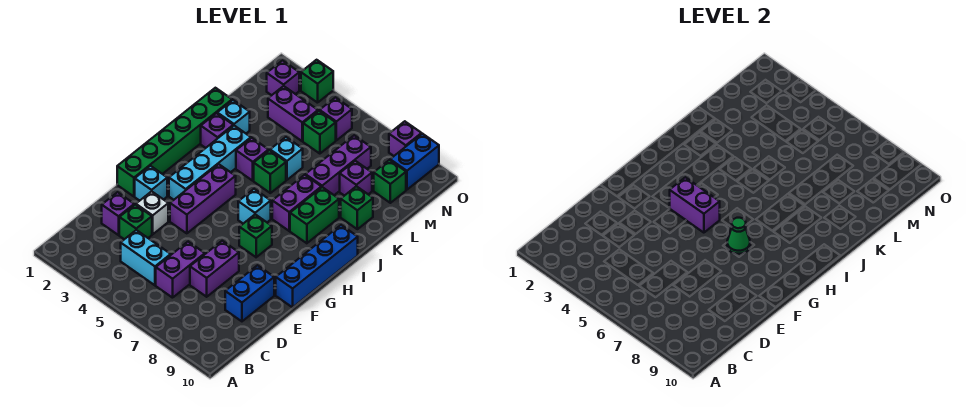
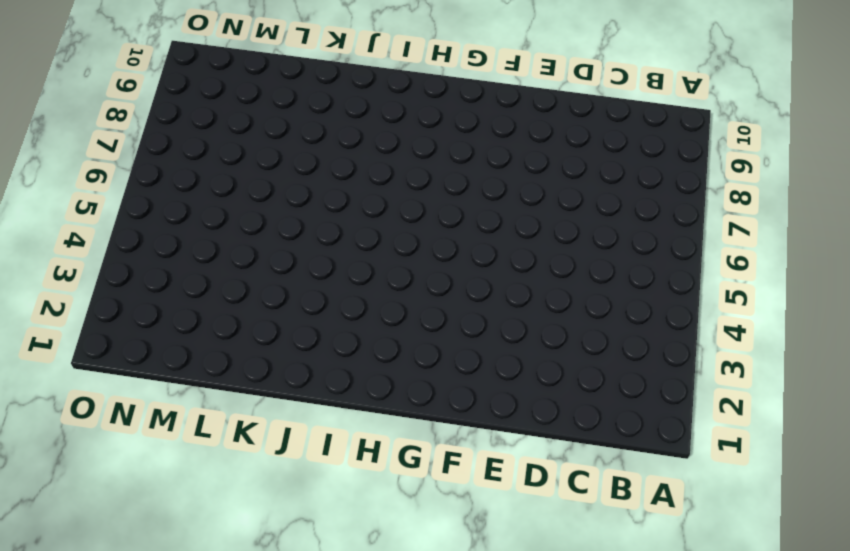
none -> cyan 1x2 brick [121,230,171,285]
none -> purple 1x2 brick [156,242,205,298]
none -> purple 1x1 brick [102,192,134,235]
none -> green 1x1 brick [119,205,152,239]

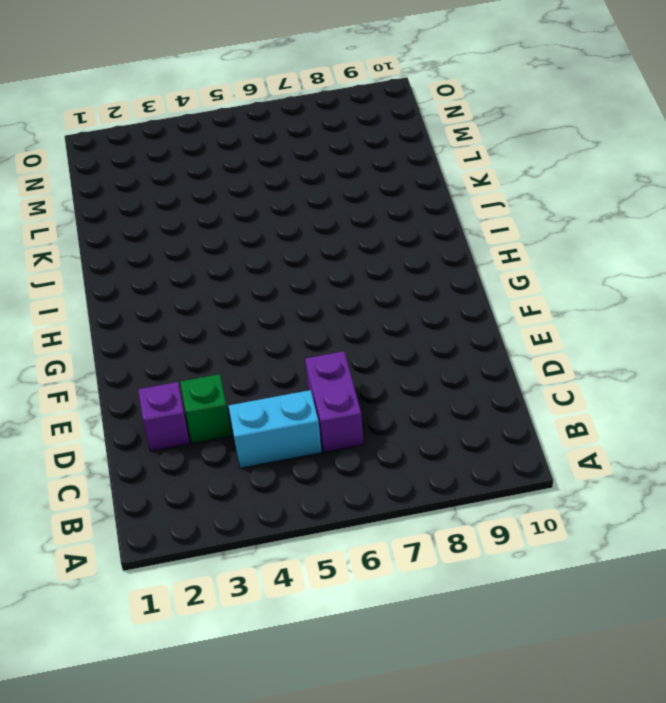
none -> purple 1x2 brick [190,241,239,297]
none -> blue 1x2 brick [225,265,274,321]
none -> white 1x1 brick [136,191,168,234]
none -> green 1x6 brick [117,88,232,196]

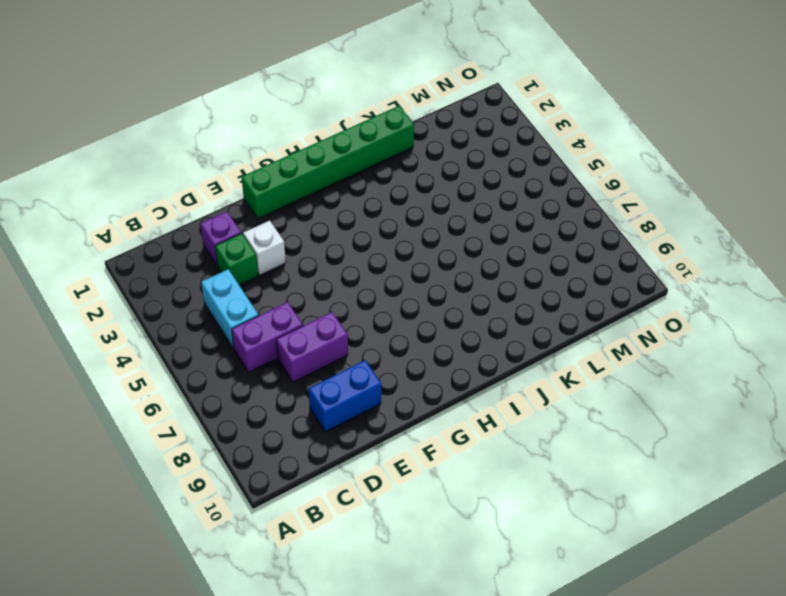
none -> cyan 1x1 brick [135,166,167,201]
none -> purple 1x3 brick [170,164,236,233]
none -> blue 1x4 brick [276,225,358,307]
none -> cyan 1x4 brick [169,126,251,200]

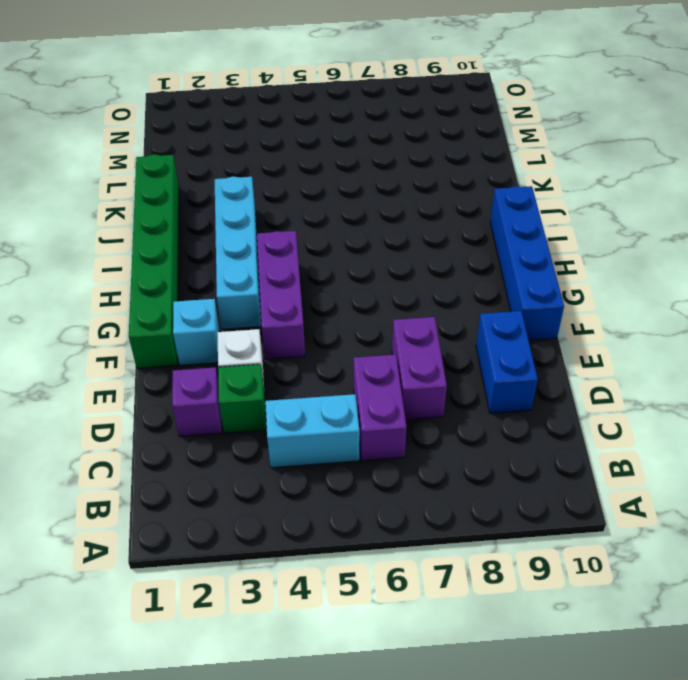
none -> green 1x1 brick [239,214,272,257]
none -> cyan 1x1 brick [238,189,271,224]
none -> purple 1x2 brick [272,175,321,231]
none -> green 1x2 brick [290,187,339,243]

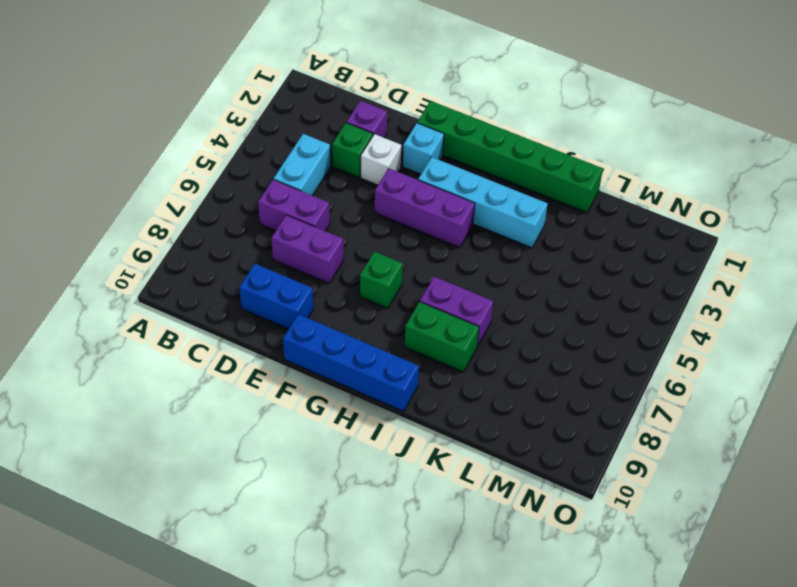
none -> cyan 1x1 brick [238,189,271,224]
none -> purple 1x1 brick [201,113,233,148]
none -> purple 1x1 brick [236,138,269,181]
none -> green 1x1 brick [254,150,286,193]

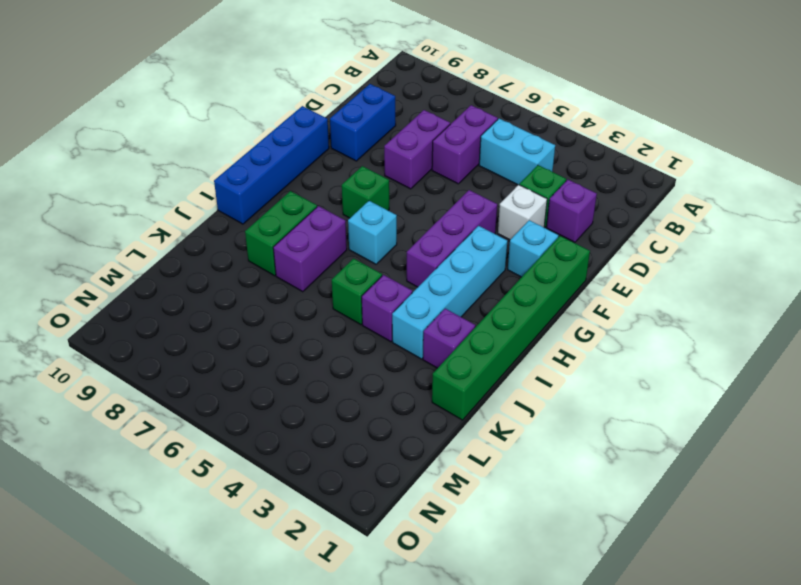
none -> cyan 1x1 brick [217,100,250,133]
none -> cyan 1x1 brick [270,137,303,180]
none -> purple 1x3 brick [305,135,371,195]
none -> green 1x1 brick [341,186,373,229]

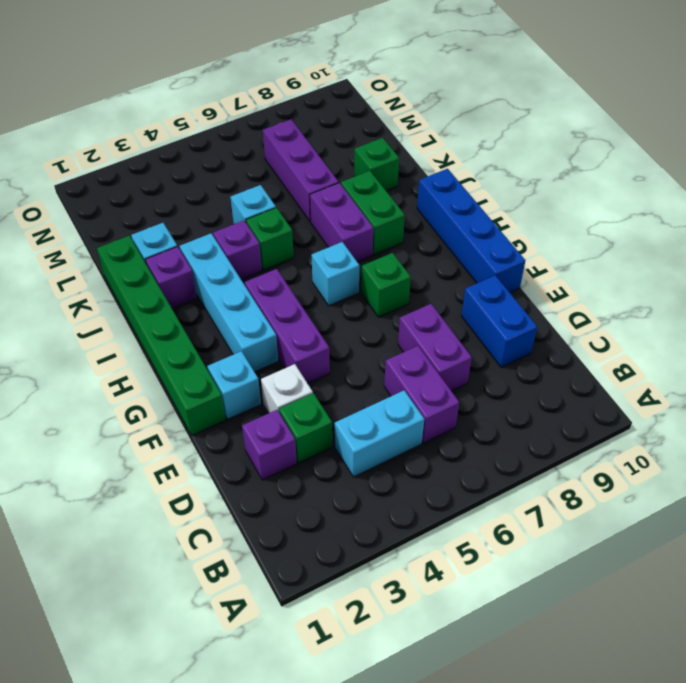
none -> purple 1x1 brick [340,161,372,196]
none -> purple 1x2 brick [268,86,318,141]
none -> green 1x1 brick [303,111,336,154]
none -> green 1x1 brick [374,160,406,203]

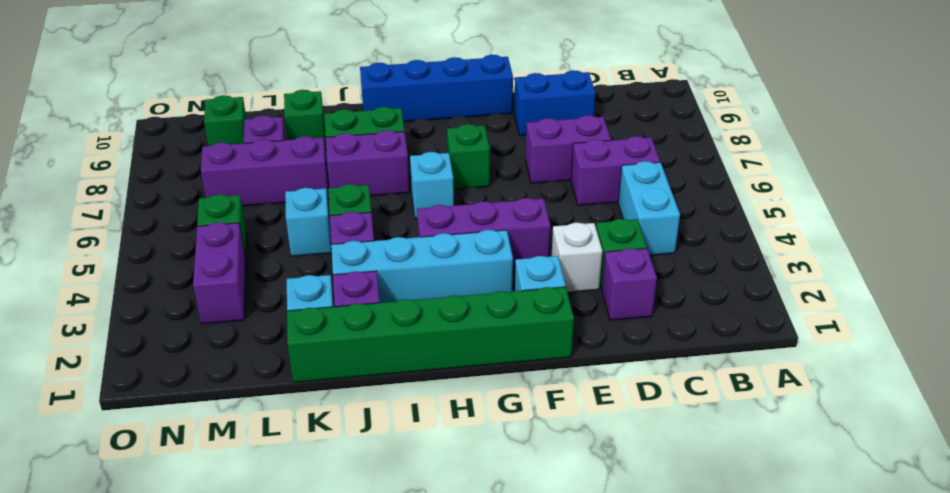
none -> purple 1x1 brick [267,61,299,95]
none -> purple 1x1 brick [320,98,352,140]
none -> blue 1x2 brick [390,134,439,190]
none -> green 1x1 brick [301,60,333,103]

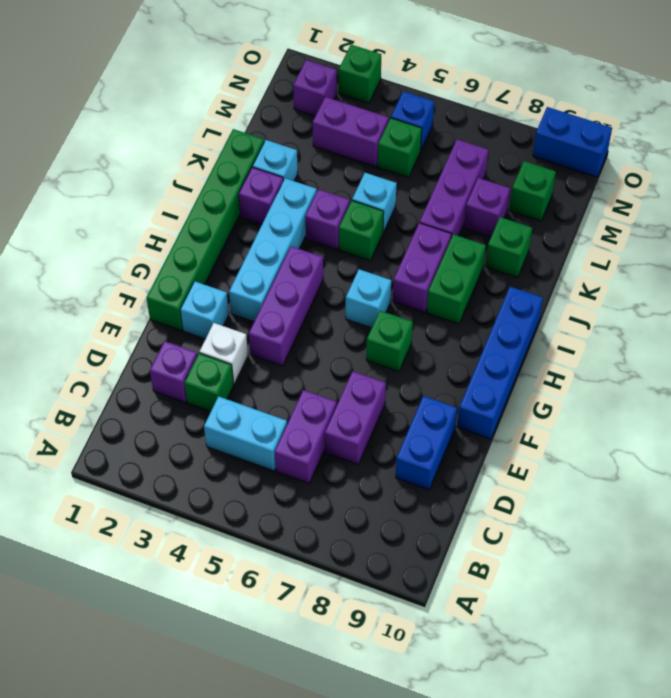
blue 1x1 brick [391,91,434,150] -> purple 1x1 brick [320,98,352,140]
blue 1x2 brick [533,107,612,177] -> blue 1x2 brick turned to [390,134,439,190]
none -> purple 1x1 brick [389,121,422,156]
none -> purple 1x2 brick [670,177,720,233]
none -> green 1x1 cone [727,218,750,254]

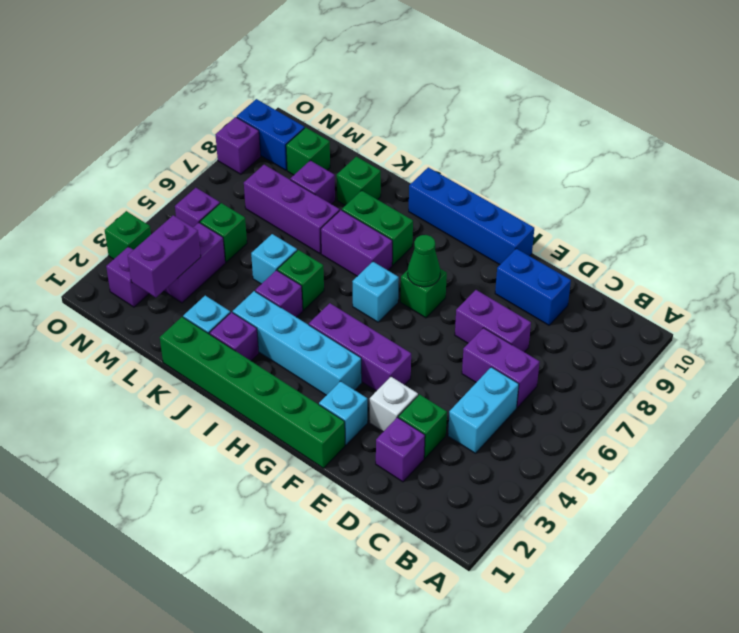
purple 1x2 brick [128,215,201,297] -> purple 1x2 brick moved to [670,177,720,233]

